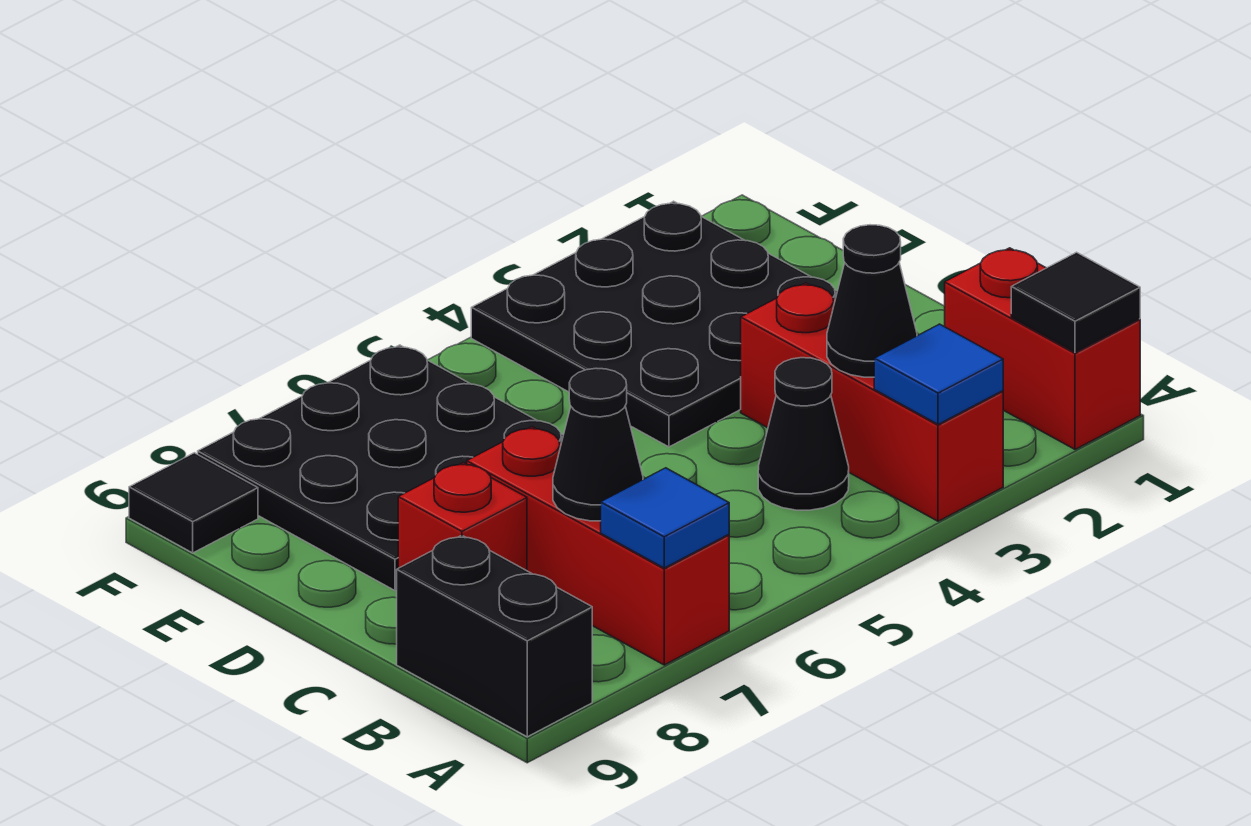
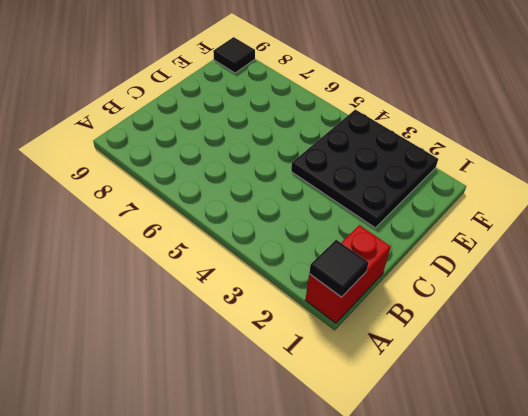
none -> red 1x3 brick [741,283,1003,521]
none -> red 1x3 brick [467,427,729,665]
none -> black 1x2 brick [397,535,592,737]

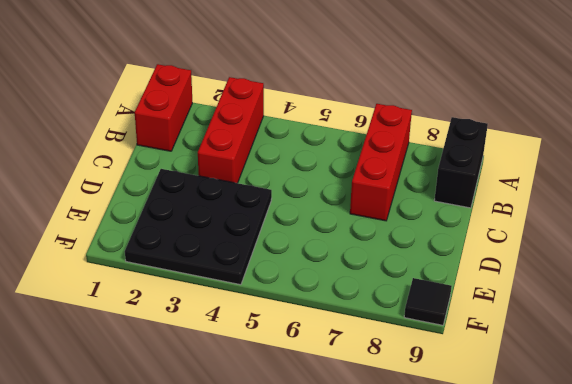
none -> black 1x1 cone [758,358,849,510]
none -> red 1x1 brick [398,463,527,571]
none -> black 3x3 plate [198,345,563,591]

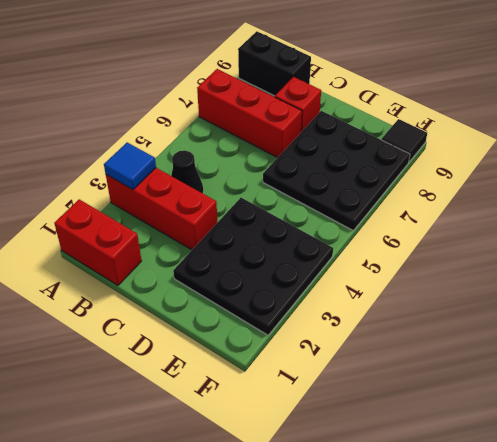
none -> black 1x1 tile [1011,252,1140,353]
none -> blue 1x1 tile [601,468,729,568]
none -> black 1x1 cone [827,225,917,377]

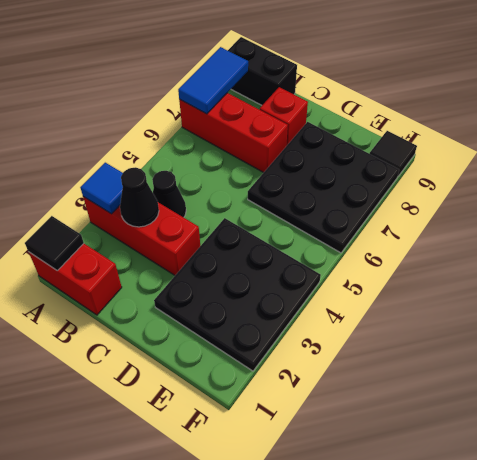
blue 1x2 tile [178,47,248,114] -> blue 1x1 tile [601,468,729,568]
none -> black 1x1 cone [553,368,643,521]

